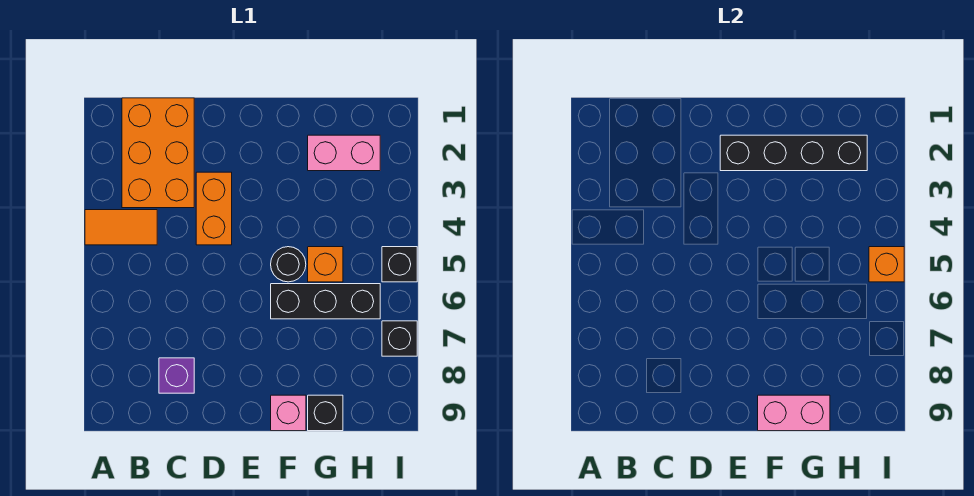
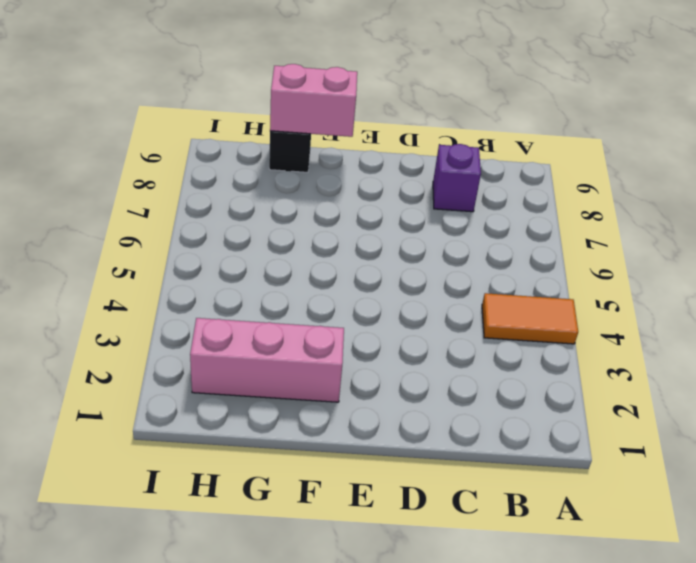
pink 1x3 brick [190,318,344,402] -> pink 1x2 brick [308,135,380,171]
none -> orange 2x3 brick [122,98,194,208]
none -> orange 1x2 brick [196,172,232,245]
none -> black 1x1 round brick [271,247,306,282]

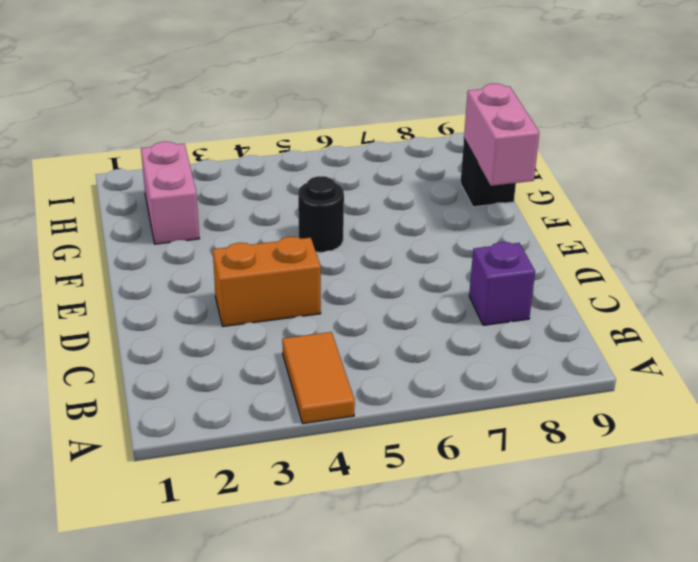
none -> orange 2x3 brick [122,98,194,208]
none -> black 1x3 brick [271,284,380,319]
none -> pink 1x1 brick [271,395,306,431]

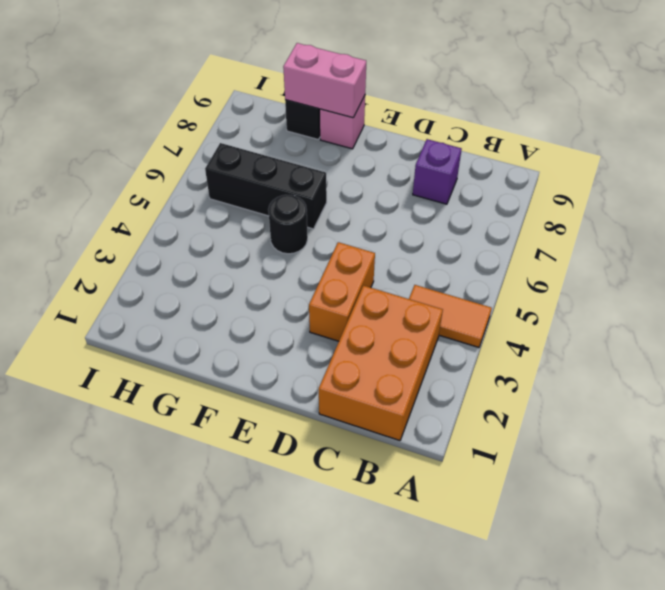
none -> pink 1x2 brick [308,135,380,171]
none -> orange 1x1 brick [308,247,343,282]
none -> black 1x1 brick [382,247,417,282]

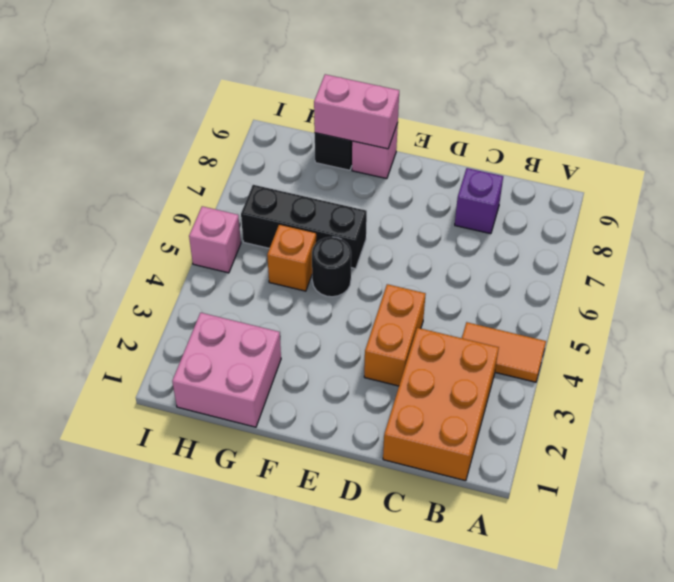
pink 2x2 brick [172,313,281,427] -> pink 1x2 brick [308,135,380,171]
pink 1x1 brick [189,206,241,273] -> black 1x1 brick [382,247,417,282]
none -> black 1x1 brick [382,321,417,356]
none -> black 1x4 brick [720,135,867,171]
none -> orange 1x1 brick [869,247,904,282]

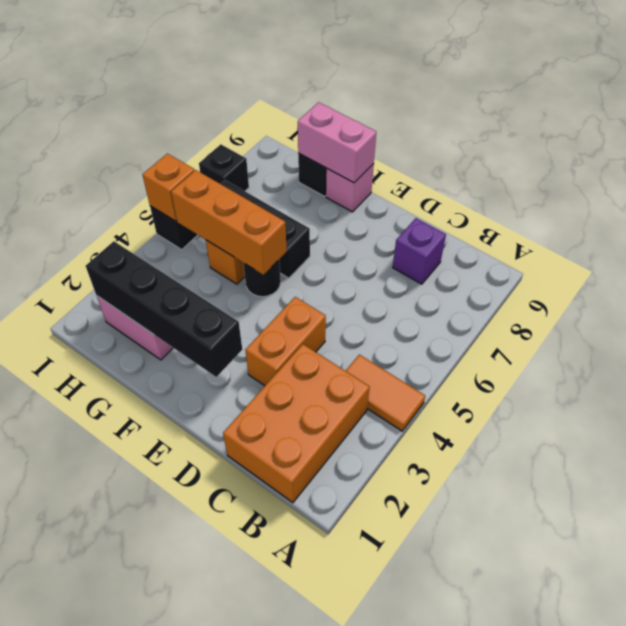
orange 1x3 brick [171,170,287,275] -> none

